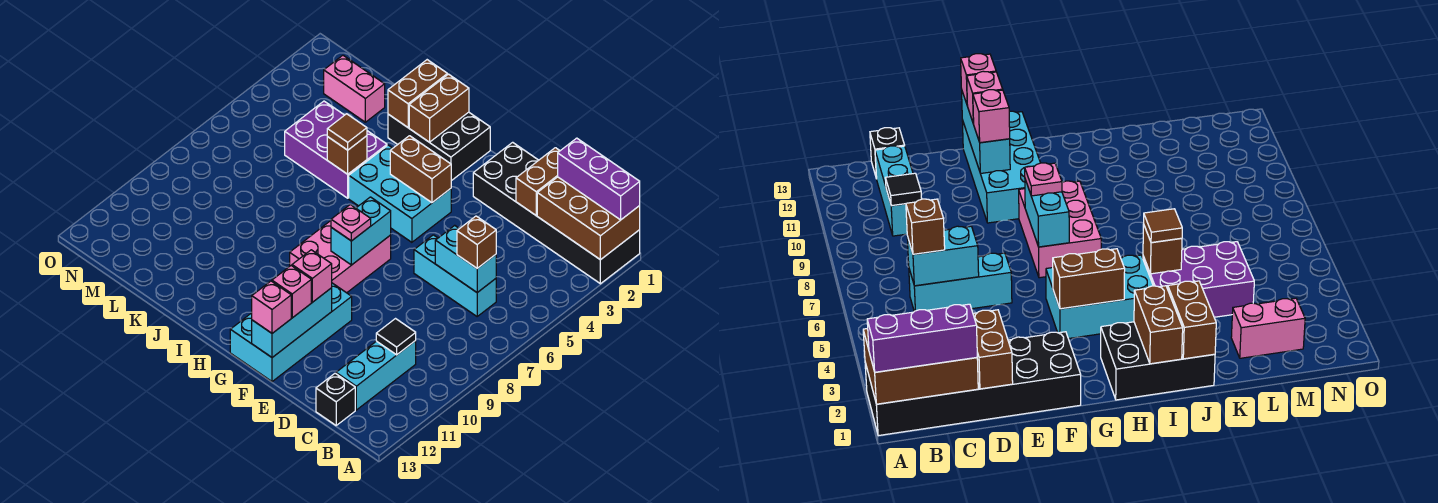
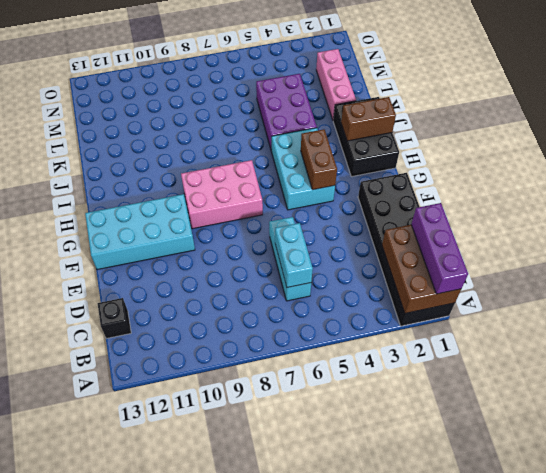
pink 1x3 brick [316,49,356,120] -> pink 1x2 brick [324,55,385,122]
none -> cyan 1x3 brick [336,341,416,410]
none -> black 1x1 tile [376,319,416,355]
none -> brown 1x2 brick [516,148,560,215]

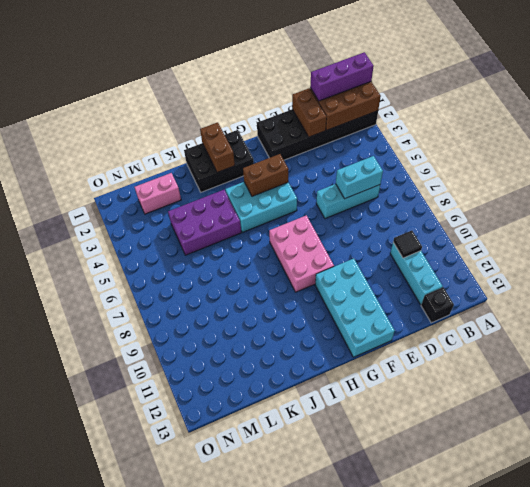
none -> cyan 1x3 brick [252,288,332,357]
none -> cyan 1x2 brick [331,197,391,265]
none -> brown 1x2 brick [388,60,447,127]

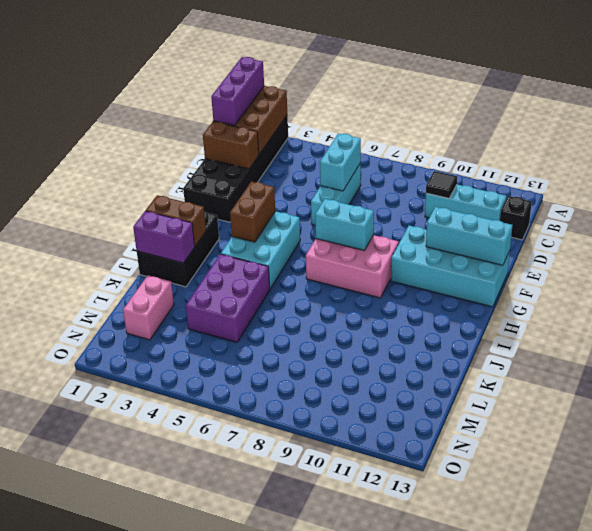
purple 1x2 brick [133,211,195,263] -> brown 1x2 brick [388,60,447,127]
none -> brown 1x1 brick [327,136,367,174]
none -> brown 1x1 brick [457,216,496,268]
none -> pink 1x1 brick [292,250,332,302]

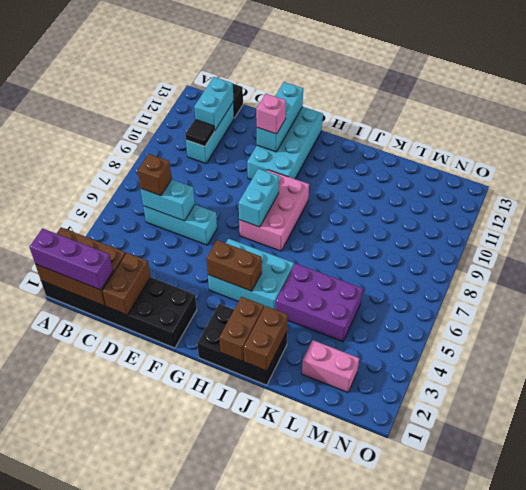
cyan 1x2 brick [194,77,233,131] -> none
none -> brown 1x1 brick [327,136,367,174]
none -> pink 1x1 brick [272,266,311,318]
none -> pink 1x1 brick [252,281,291,333]

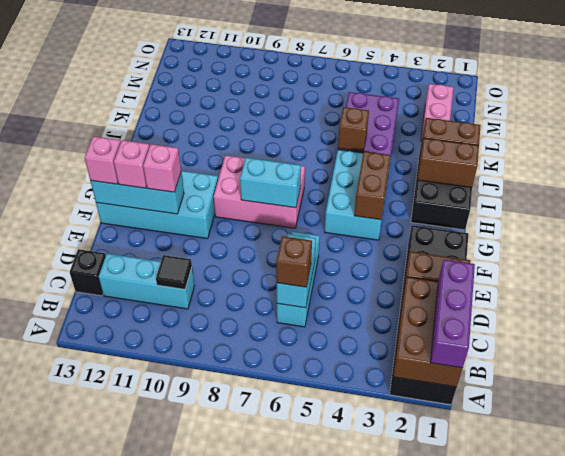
none -> pink 1x1 plate [331,205,371,241]
none -> brown 1x1 tile [327,114,367,150]

